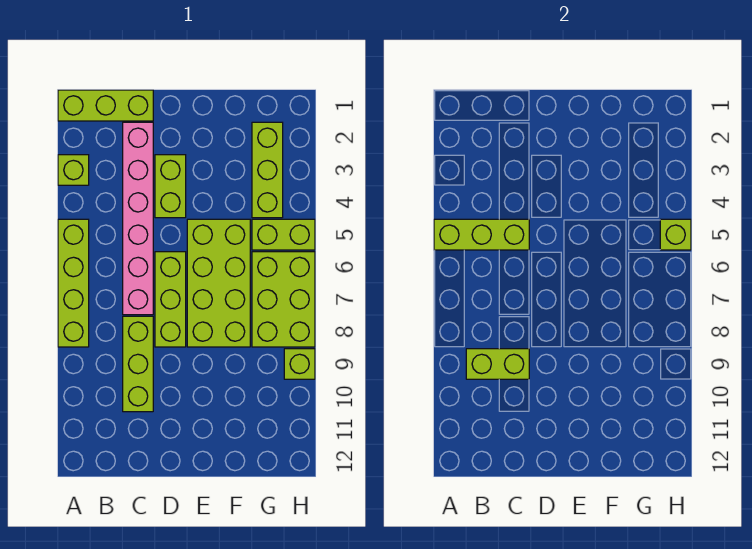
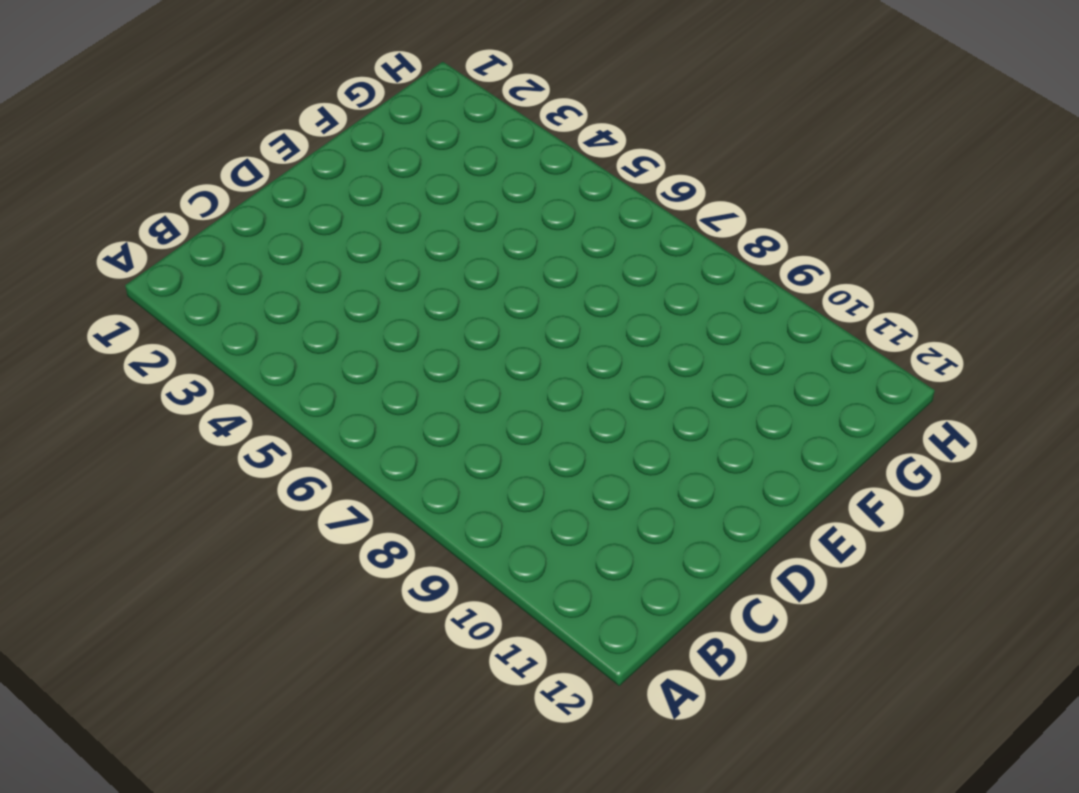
none -> lime 1x3 brick [58,90,153,121]
none -> lime 1x1 brick [58,155,89,185]
none -> lime 1x4 brick [58,219,89,347]

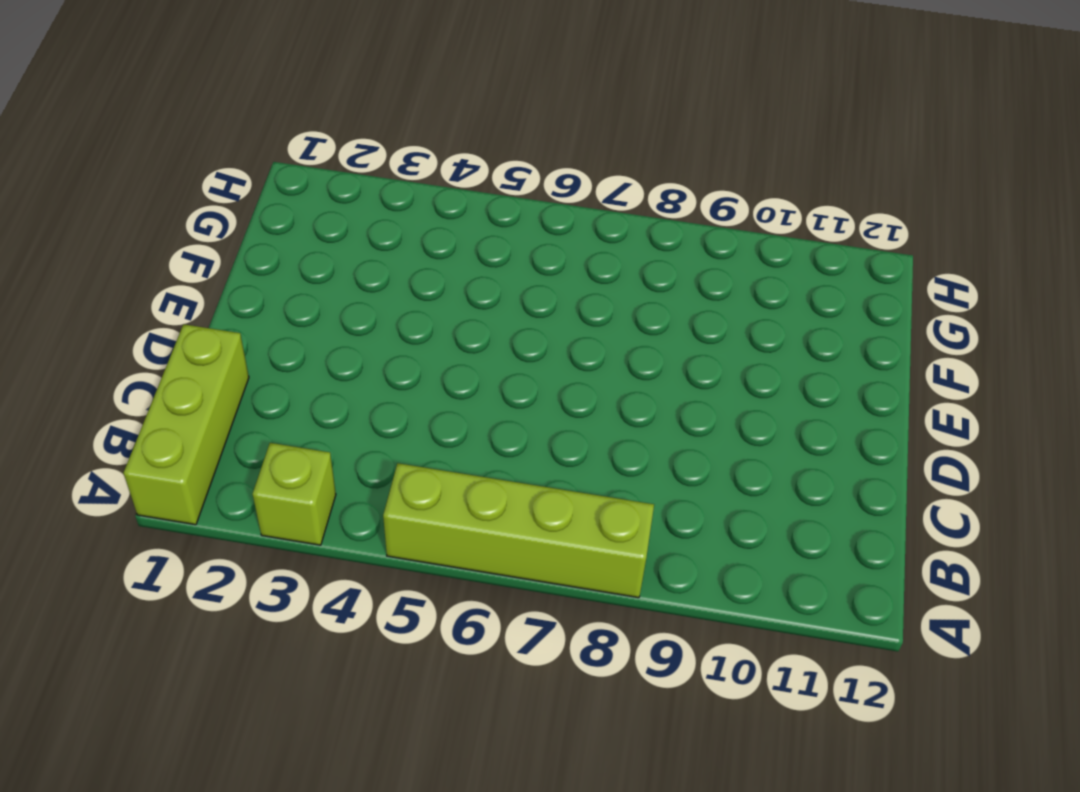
none -> pink 1x6 brick [123,122,153,315]
none -> lime 1x3 brick [123,316,153,412]
none -> lime 1x2 brick [155,155,186,218]

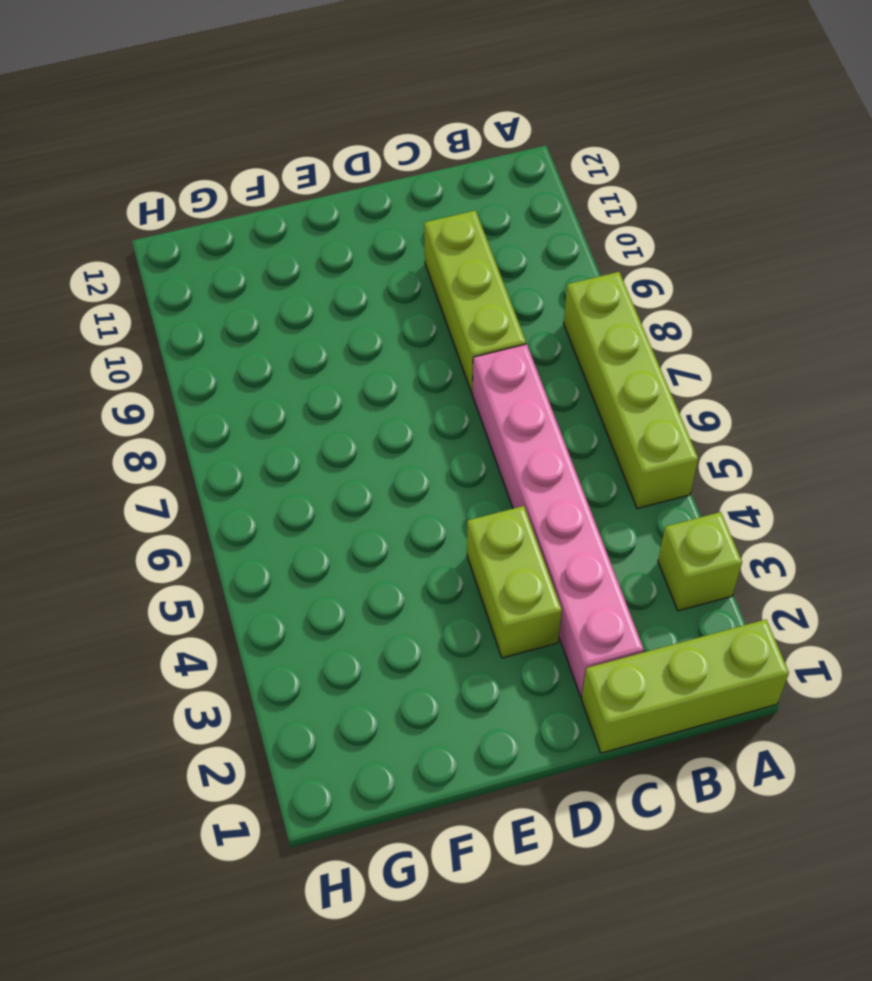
none -> lime 1x3 brick [155,252,186,347]
none -> lime 2x4 brick [187,219,250,347]
none -> lime 1x3 brick [252,122,283,218]

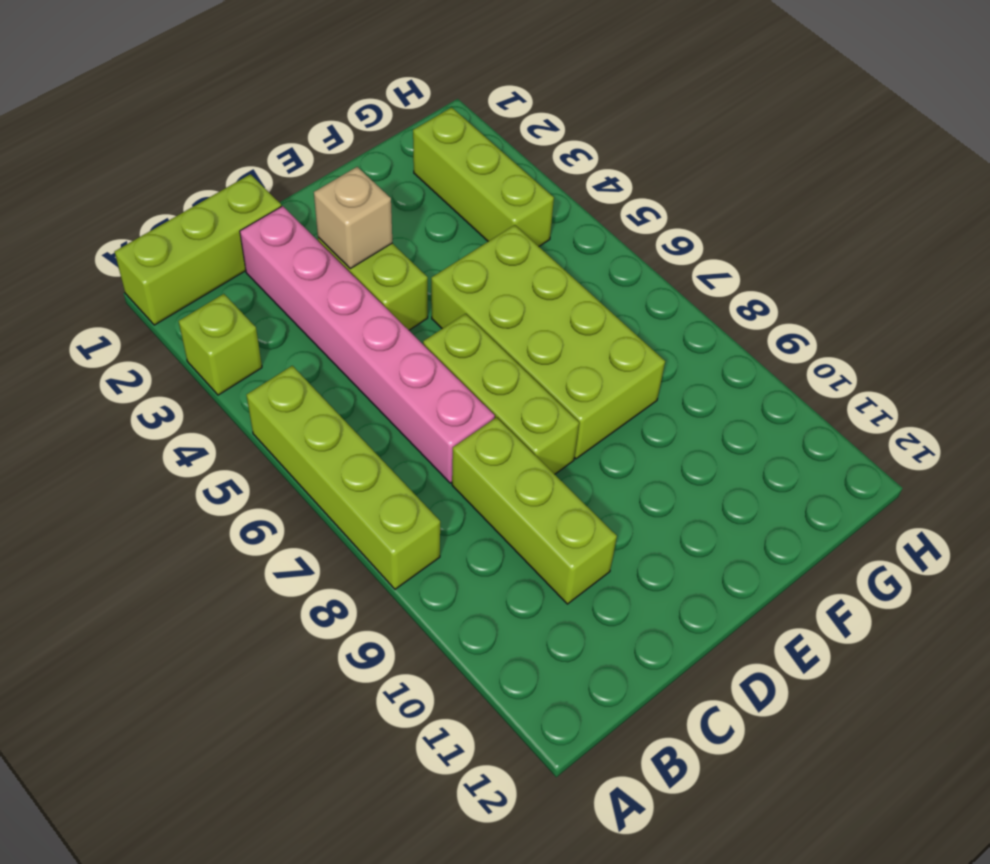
tan 1x1 brick [314,167,392,269] -> none
none -> lime 1x2 brick [252,219,315,250]
none -> lime 2x3 brick [252,252,315,347]
none -> lime 1x1 brick [284,349,315,379]

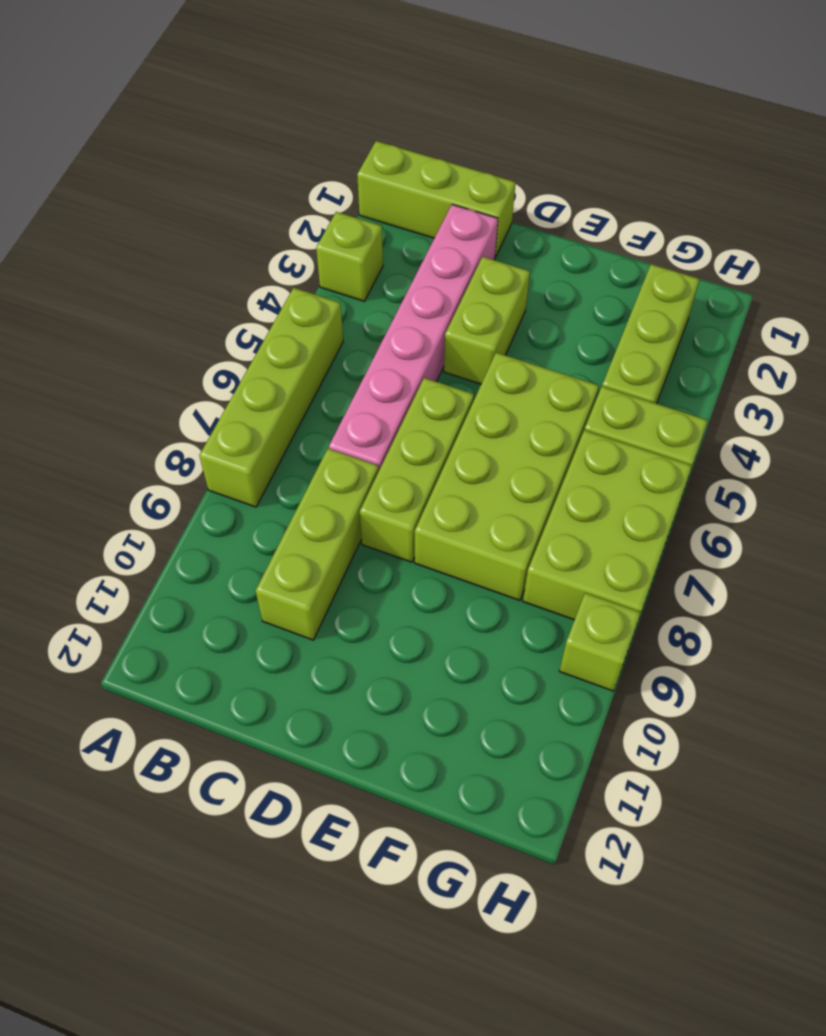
none -> lime 1x3 brick [434,219,529,250]
none -> lime 1x2 brick [466,349,529,379]
none -> lime 1x1 brick [660,219,691,250]

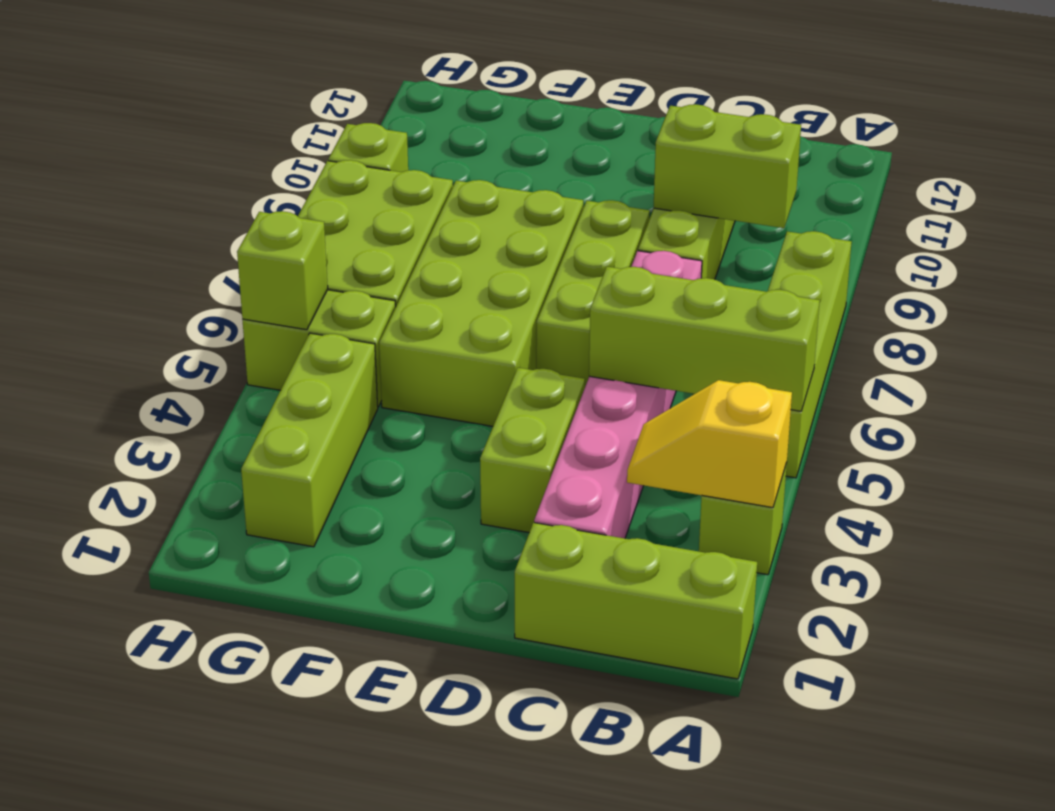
yellow 1x2 slope [627,380,792,508] -> none

